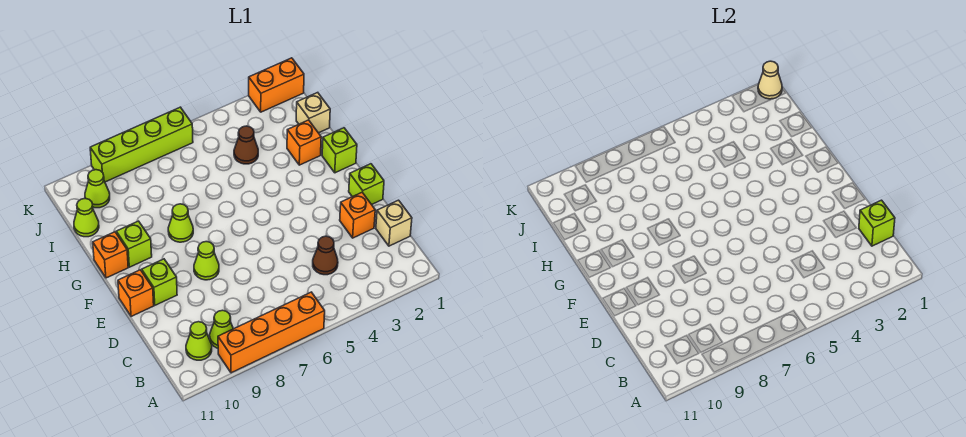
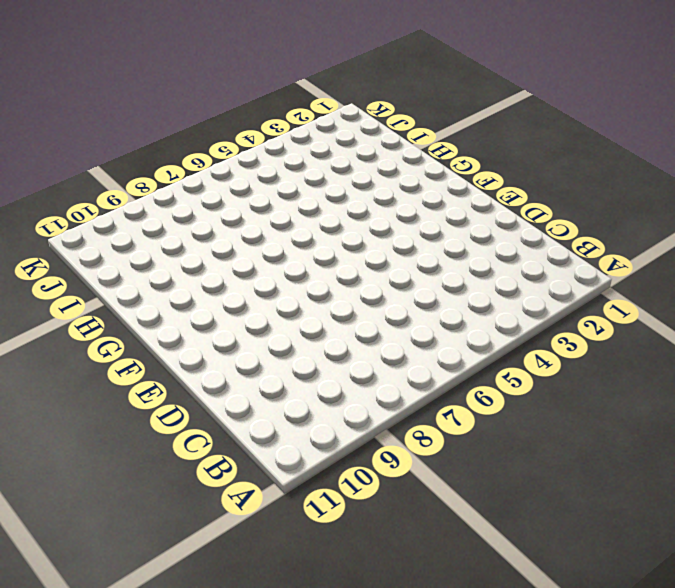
none -> orange 1x4 brick [218,292,325,373]
none -> lime 1x1 cone [210,310,233,348]
none -> lime 1x1 cone [186,322,212,360]

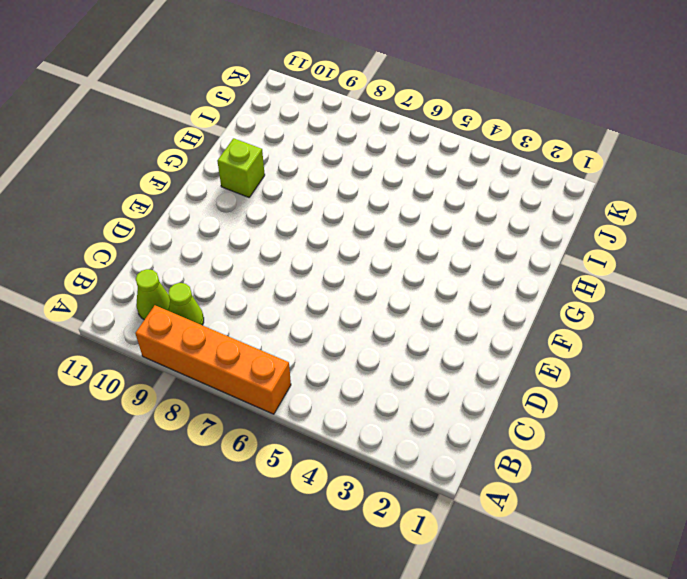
none -> tan 1x1 brick [376,200,412,246]
none -> brown 1x1 cone [313,236,338,275]
none -> orange 1x1 brick [340,192,375,238]

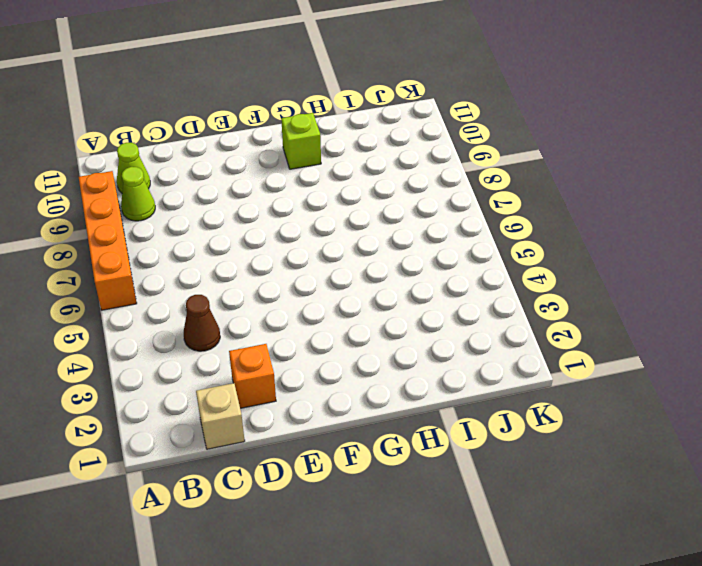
none -> lime 1x1 brick [349,164,384,205]
none -> lime 1x1 cone [194,242,219,280]
none -> lime 1x1 brick [142,259,177,305]

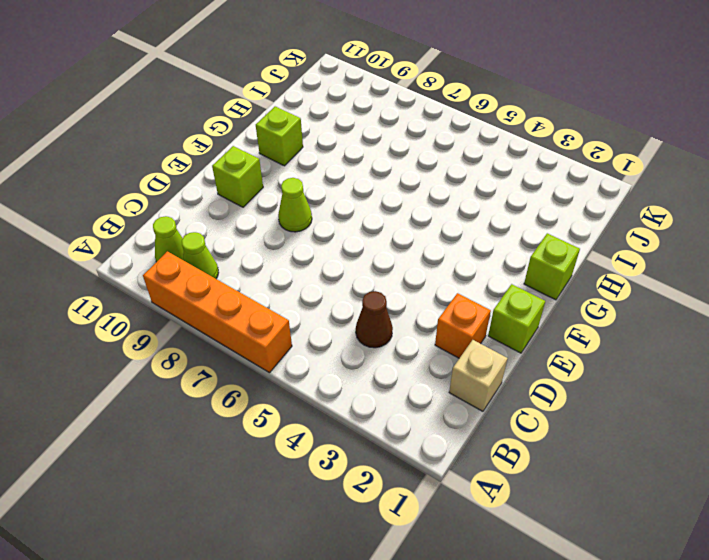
none -> orange 1x1 brick [118,270,154,316]
none -> lime 1x1 cone [168,204,193,242]
none -> orange 1x1 brick [93,232,128,278]

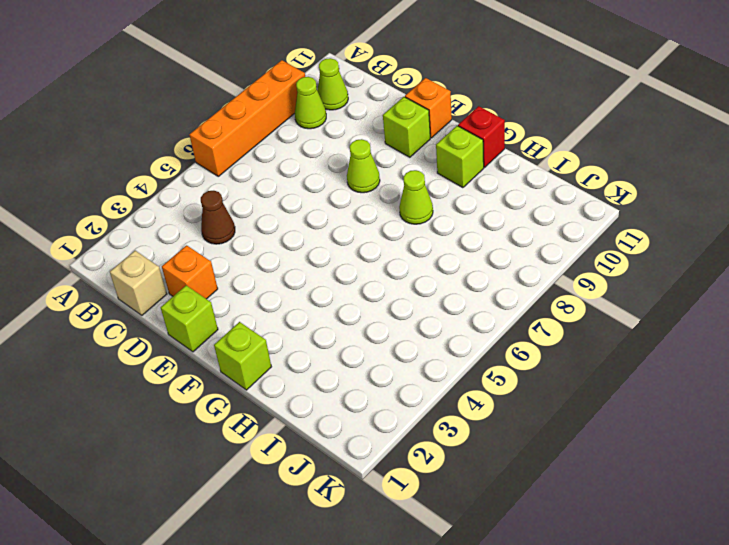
red 1x1 brick [458,106,505,167] -> orange 1x1 brick [93,232,128,278]
none -> orange 1x1 brick [287,120,321,165]
none -> tan 1x1 brick [296,93,330,133]
none -> brown 1x1 cone [234,126,258,164]

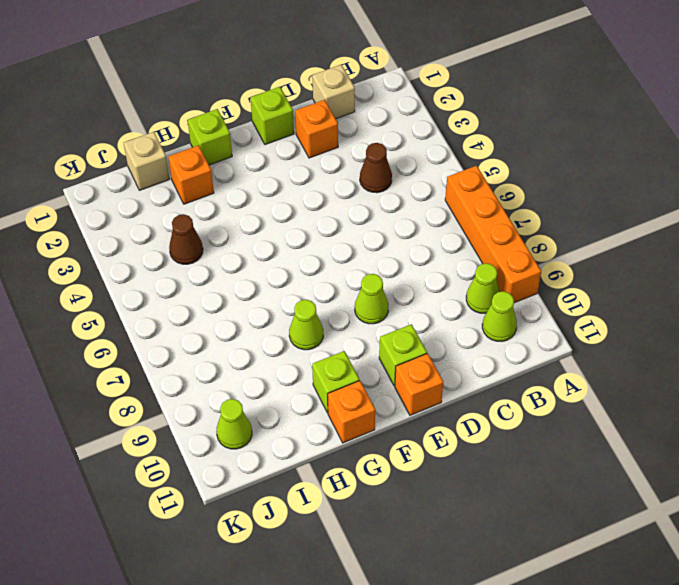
none -> lime 1x1 cone [74,198,99,237]
none -> orange 1x2 brick [249,58,304,112]
none -> lime 1x4 brick [90,107,193,182]

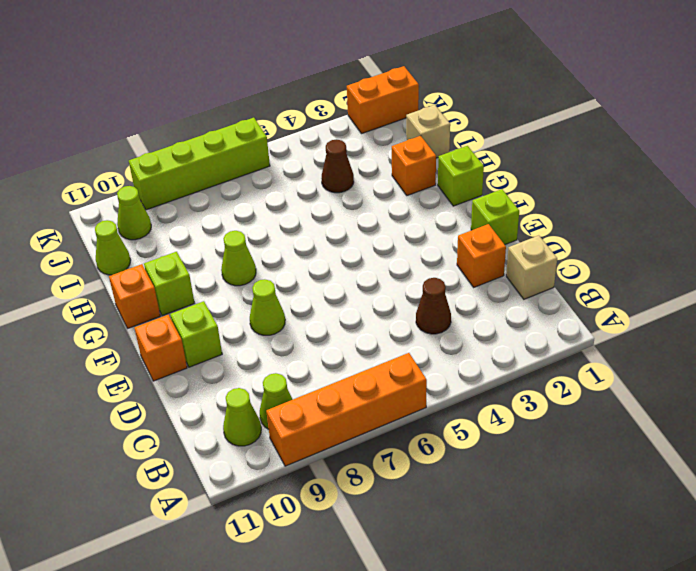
none -> lime 1x1 brick [859,200,895,246]
none -> tan 1x1 cone [758,61,782,99]

